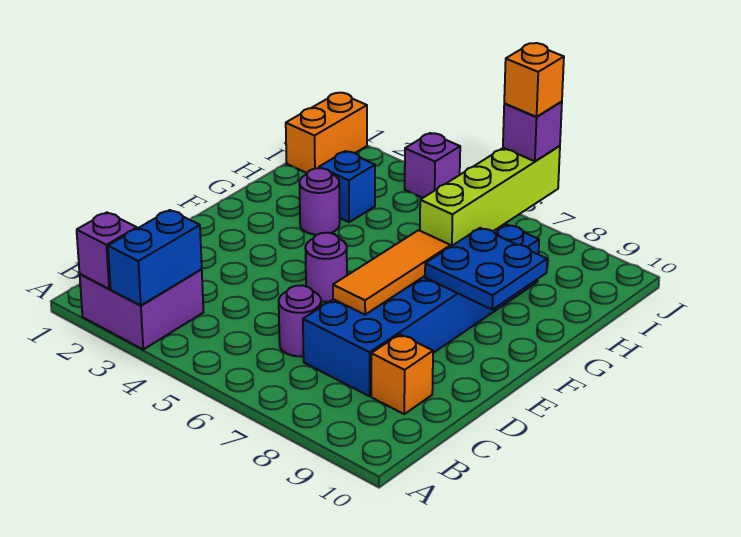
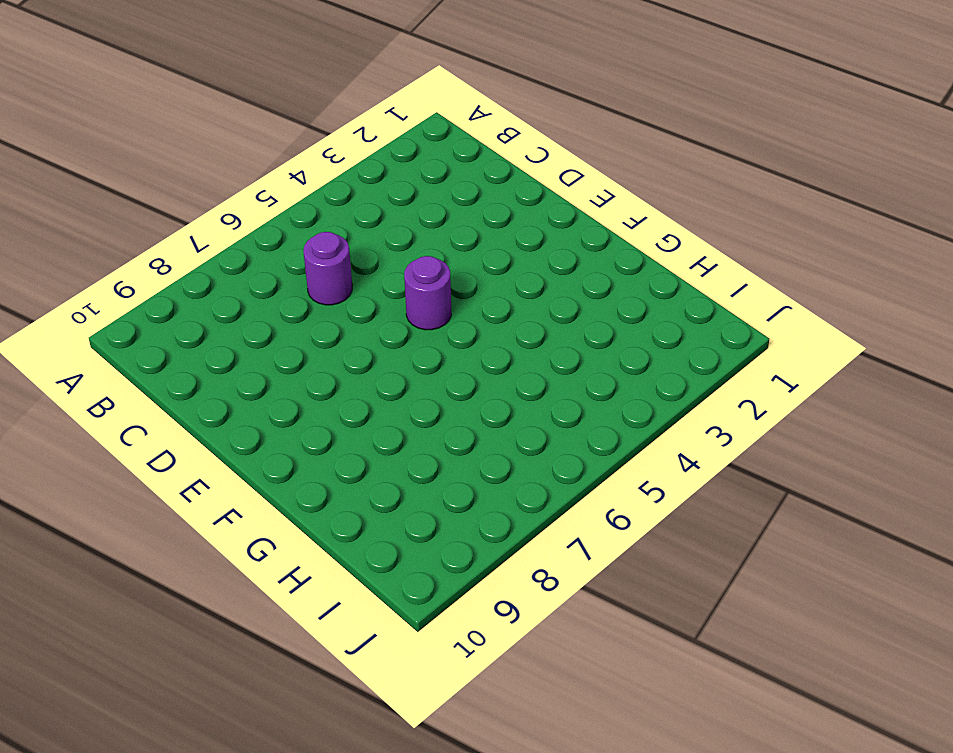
none -> purple 2x2 brick [80,270,203,349]
none -> blue 2x6 brick [303,224,539,396]
none -> orange 1x1 brick [371,334,433,414]

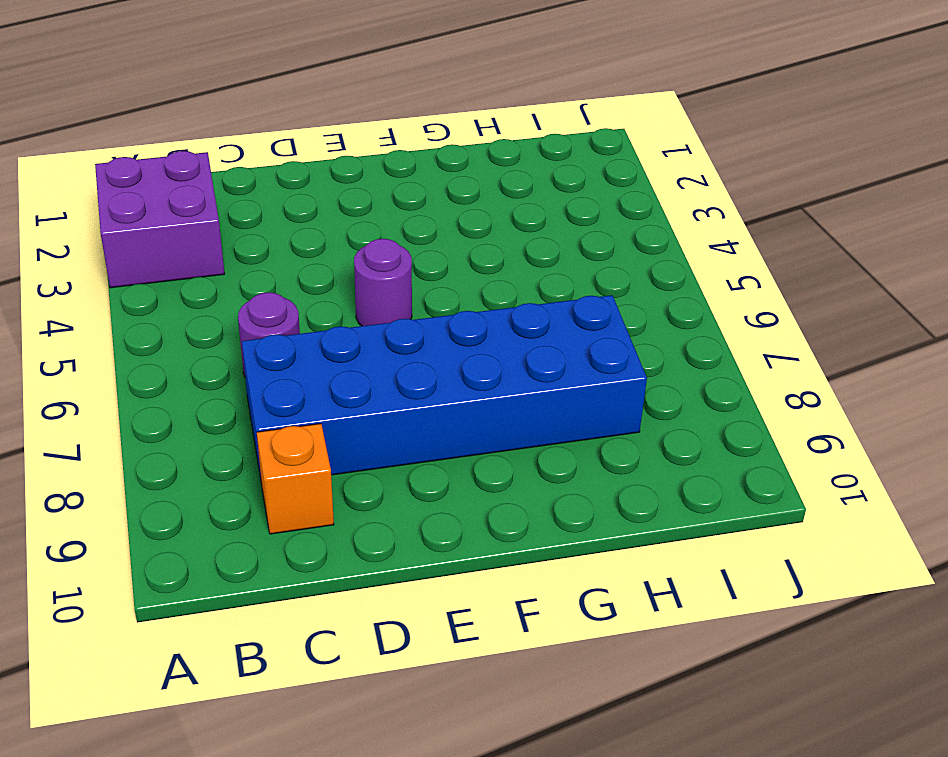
none -> purple 1x1 round brick [299,168,340,235]
none -> blue 1x1 brick [319,151,375,222]
none -> orange 1x2 brick [286,93,367,173]

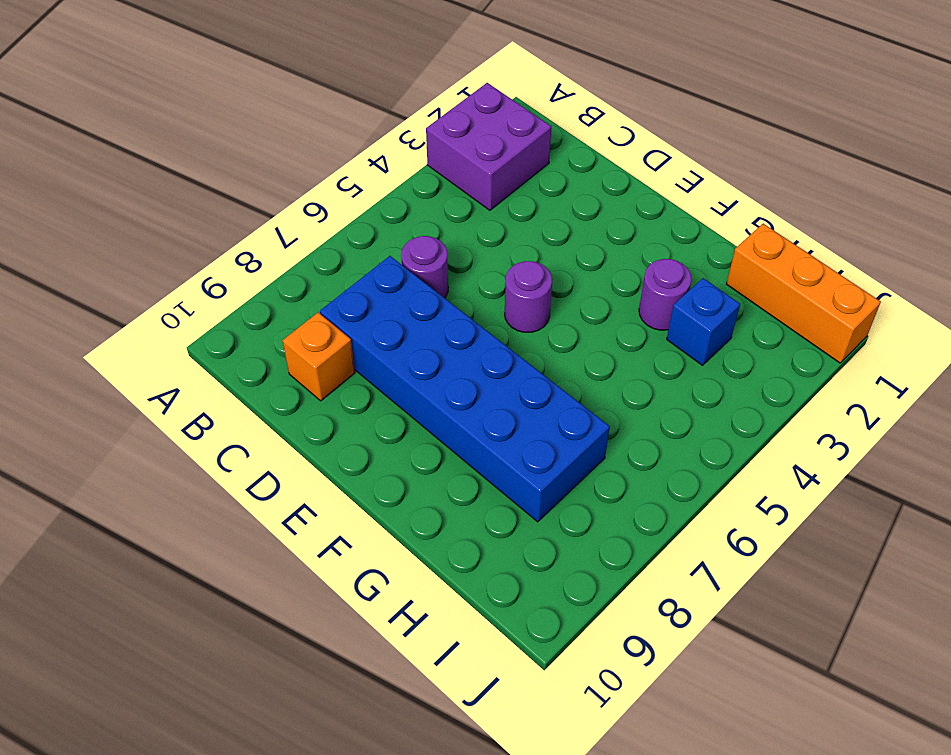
orange 1x3 brick [726,224,881,363] -> orange 1x2 brick [286,93,367,173]
none -> purple 1x1 brick [405,133,460,198]
none -> purple 1x1 brick [77,212,137,289]
none -> blue 1x2 brick [108,210,202,306]

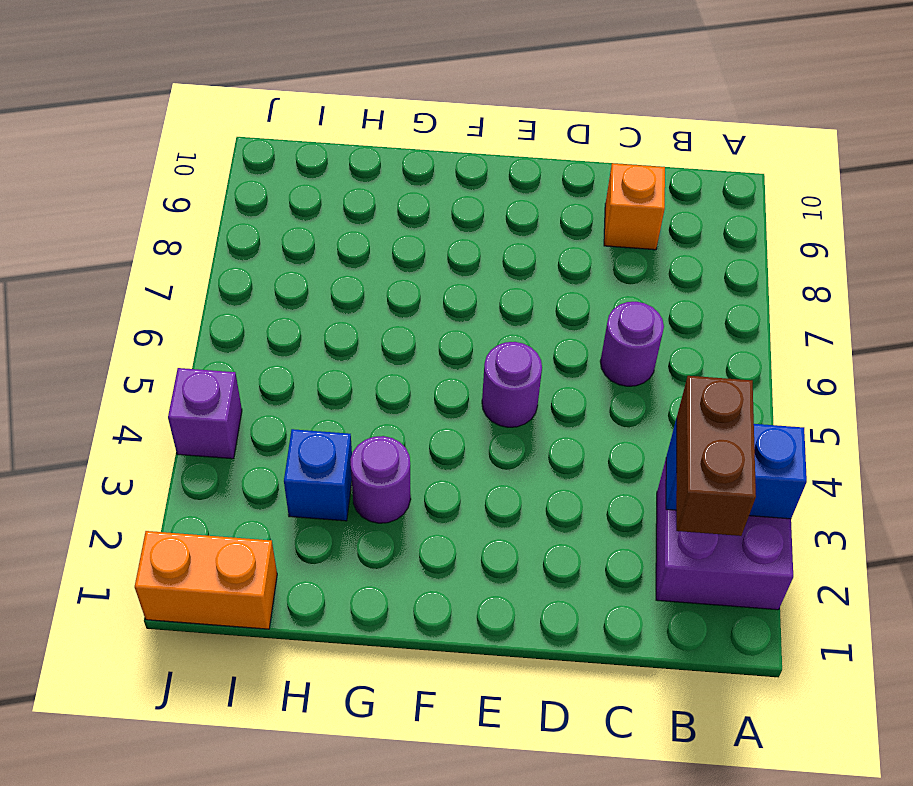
brown 1x2 brick [676,376,756,536] -> none
none -> blue 2x6 brick [303,224,539,396]
none -> purple 1x1 brick [77,212,137,289]
none -> orange 1x3 tile [333,230,451,315]

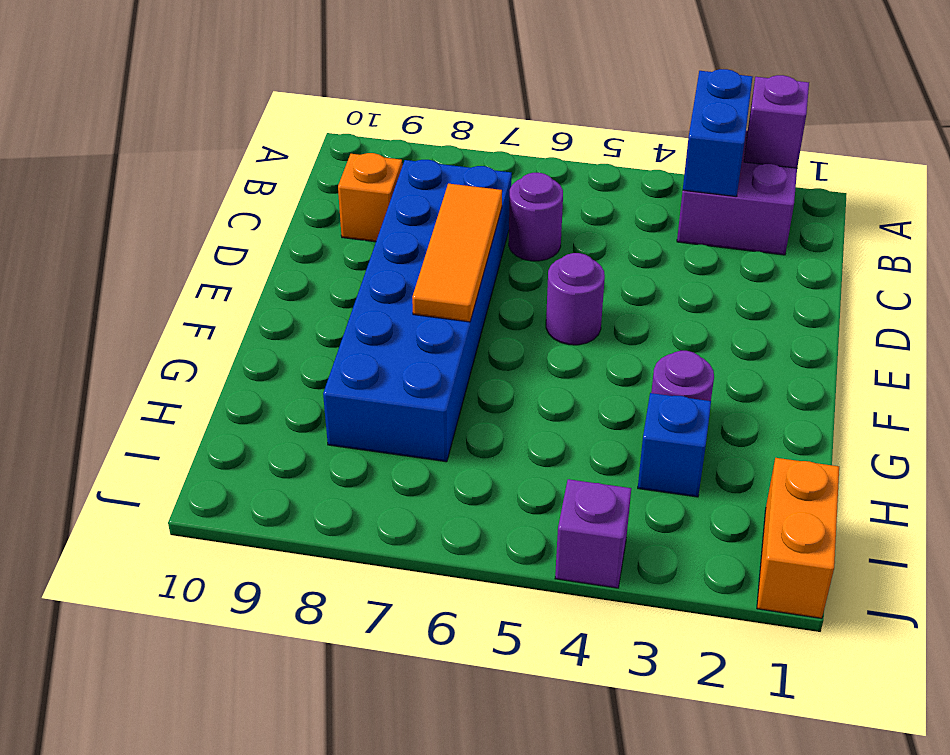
none -> blue 2x2 plate [425,228,547,310]
none -> lime 1x4 brick [420,146,560,246]
none -> purple 1x1 brick [503,102,562,161]

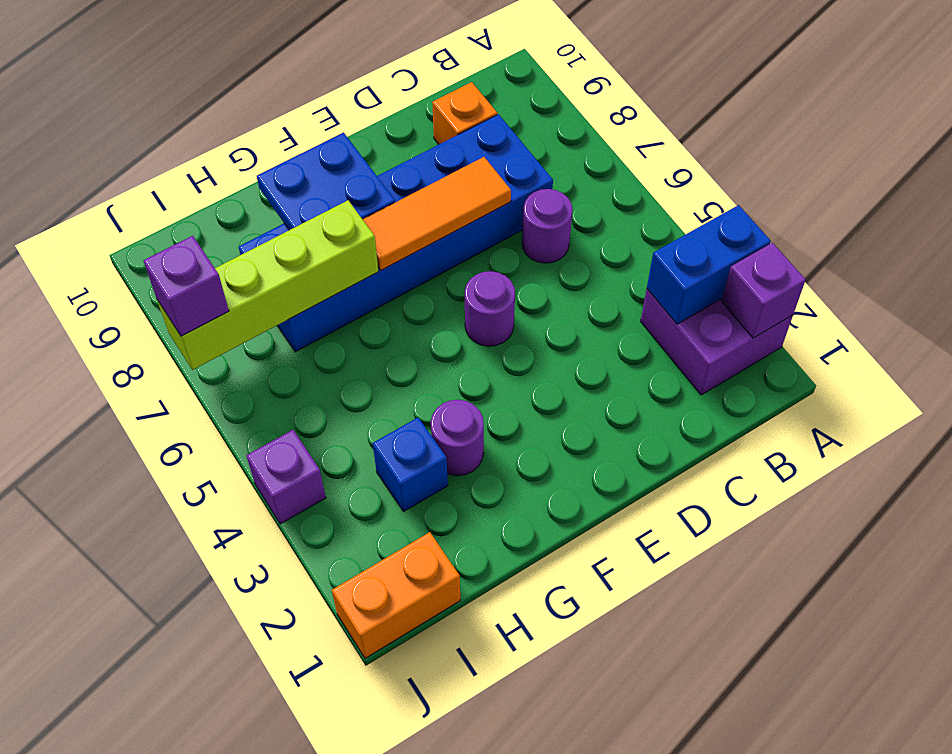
none -> orange 1x1 brick [504,43,564,117]

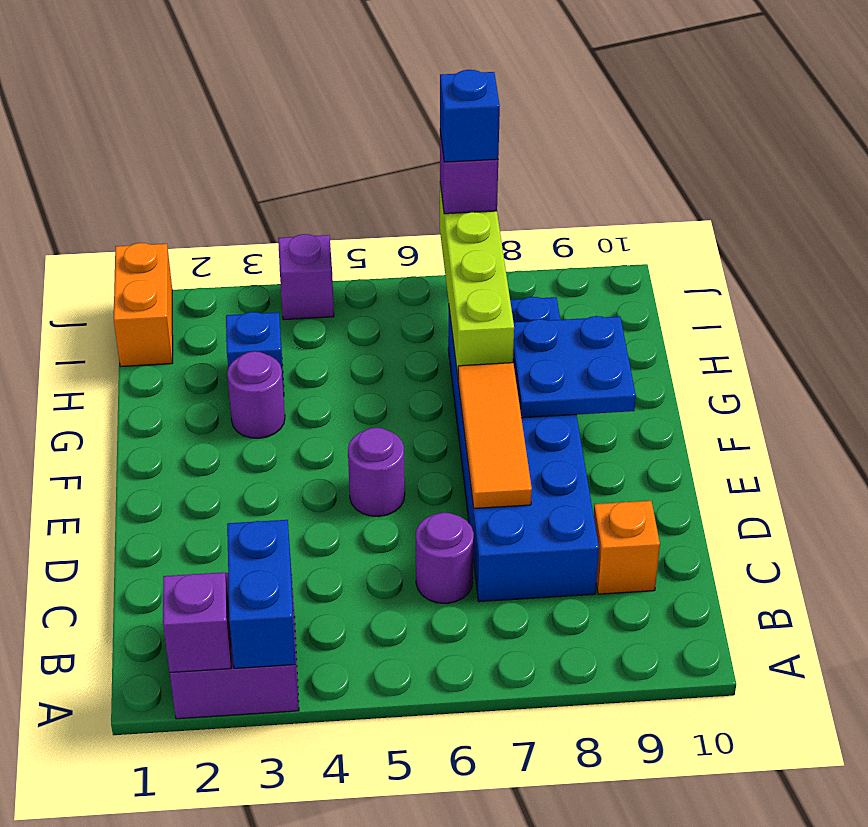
blue 1x1 brick [440,70,500,162] -> orange 1x1 brick [504,43,564,117]

